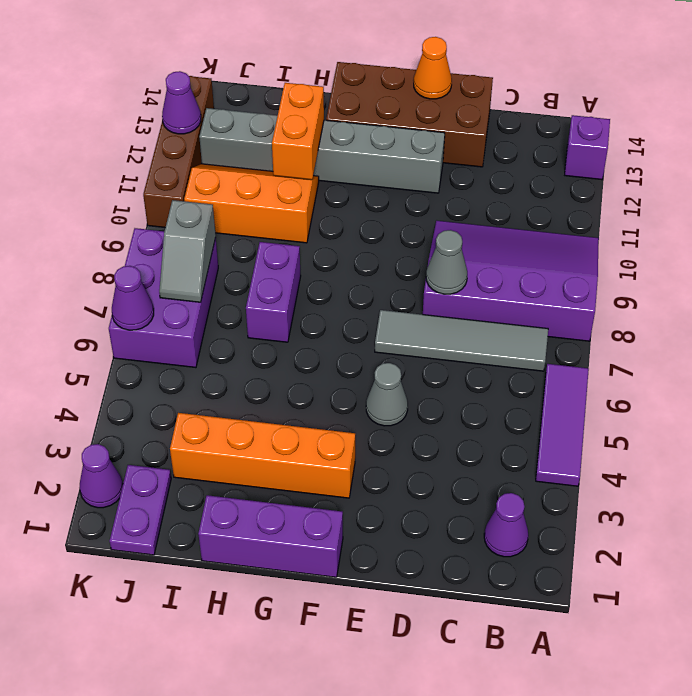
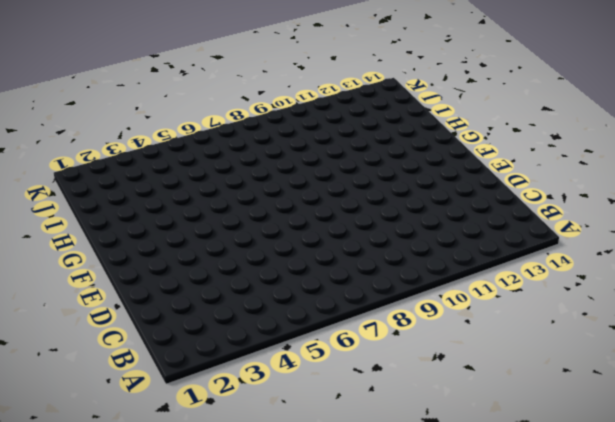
none -> purple 1x3 tile [536,364,589,486]
none -> purple 3x4 slope [423,221,599,341]
none -> purple 1x1 brick [565,115,610,180]

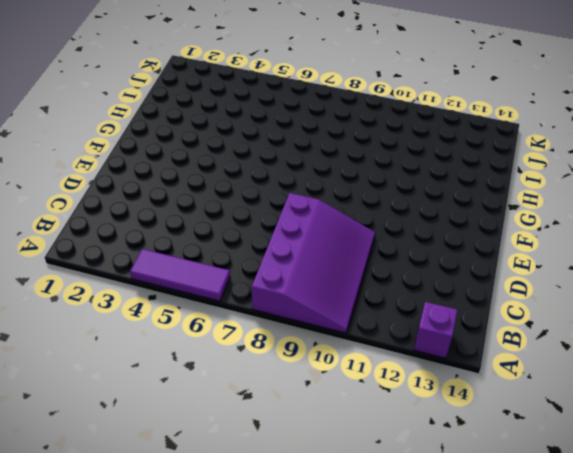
none -> purple 1x1 cone [484,493,528,557]
none -> grey 1x4 tile [375,310,548,371]
none -> brown 2x4 brick [326,62,493,167]

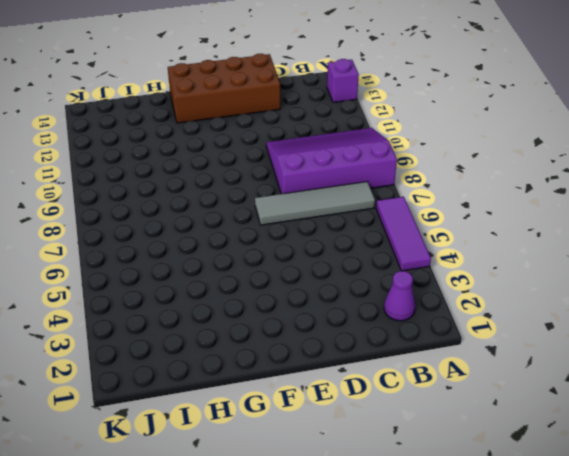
none -> grey 1x1 cone [366,363,408,426]
none -> grey 1x6 brick [199,108,445,193]
none -> purple 1x3 brick [198,495,343,577]

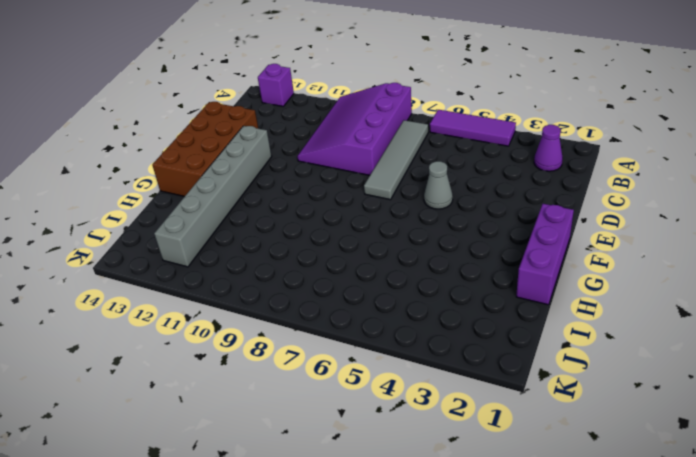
none -> orange 1x4 brick [170,413,355,498]
none -> purple 1x2 brick [246,242,301,342]
none -> orange 2x3 slope [184,164,319,243]

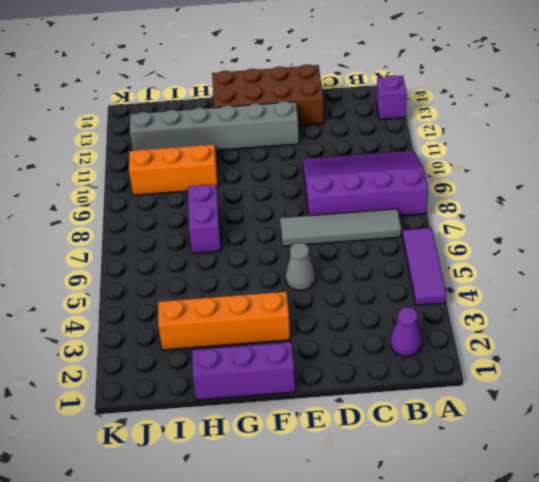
none -> purple 1x2 plate [110,465,171,555]
none -> purple 2x3 brick [109,228,218,368]
none -> purple 1x1 cone [79,444,123,508]

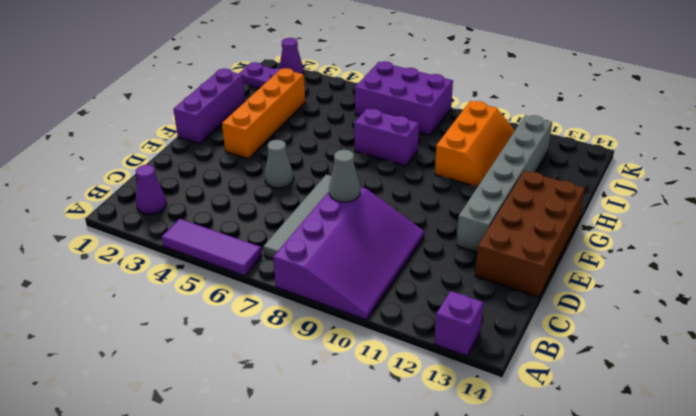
none -> brown 1x4 brick [143,76,214,227]
none -> orange 1x1 cone [414,37,452,99]
none -> orange 1x2 brick [272,83,324,180]

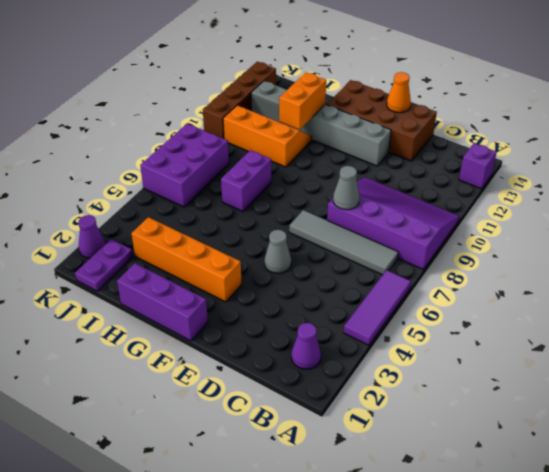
none -> grey 1x2 slope [159,200,216,302]
none -> purple 1x1 cone [112,266,154,330]
none -> purple 1x1 cone [162,71,201,134]

